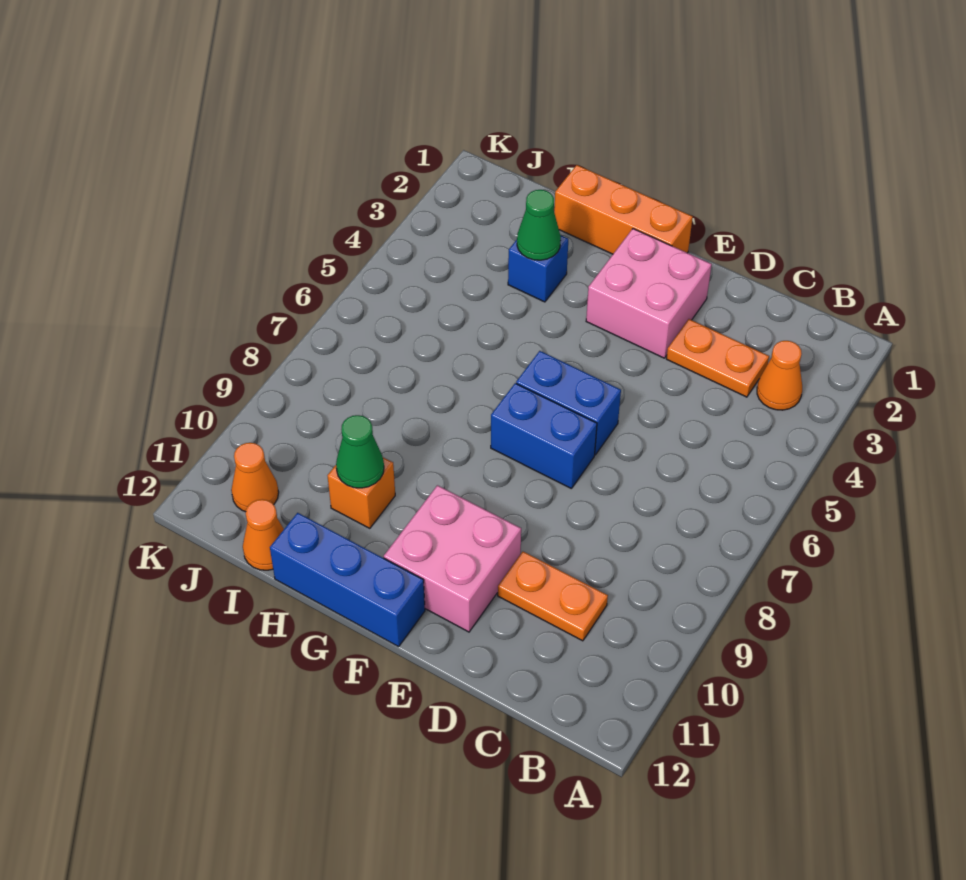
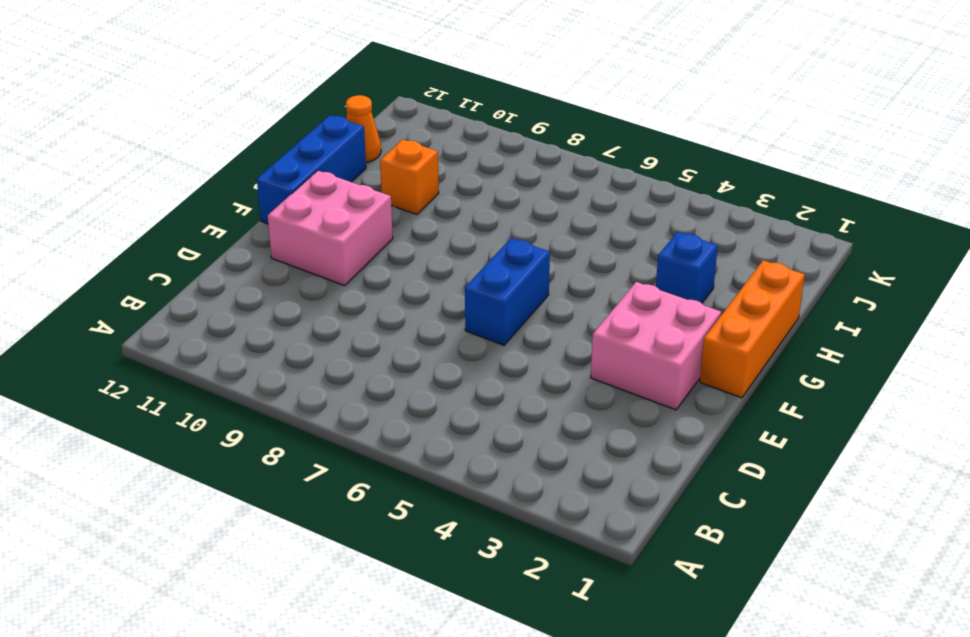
none -> orange 1x1 cone [757,341,802,410]
none -> orange 1x2 plate [666,319,769,397]
none -> orange 1x2 plate [498,552,608,641]

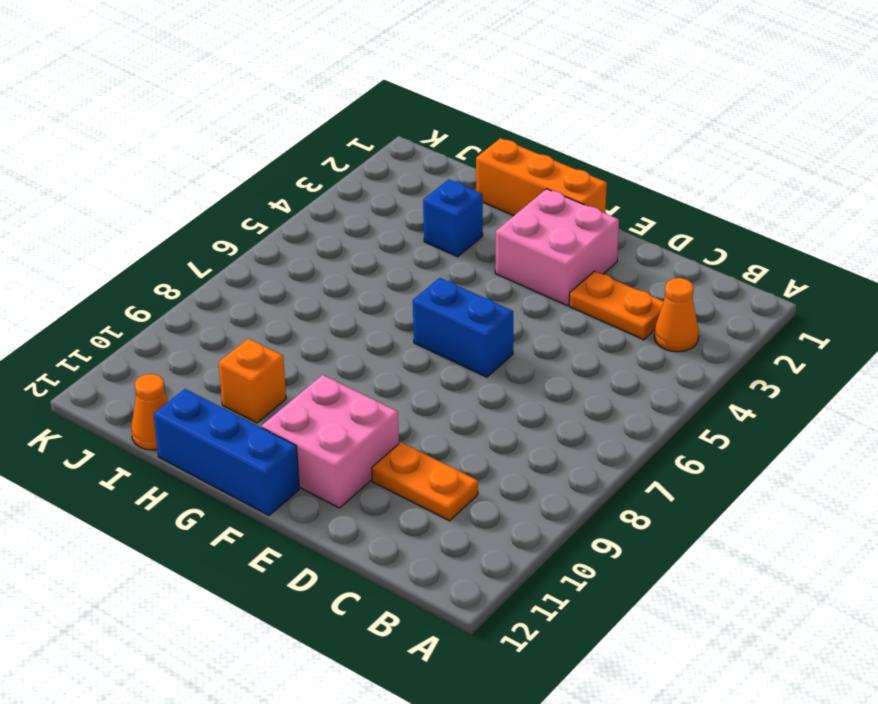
none -> blue 1x2 brick [491,383,597,489]
none -> orange 1x1 cone [231,443,279,512]
none -> green 1x1 cone [517,190,561,260]

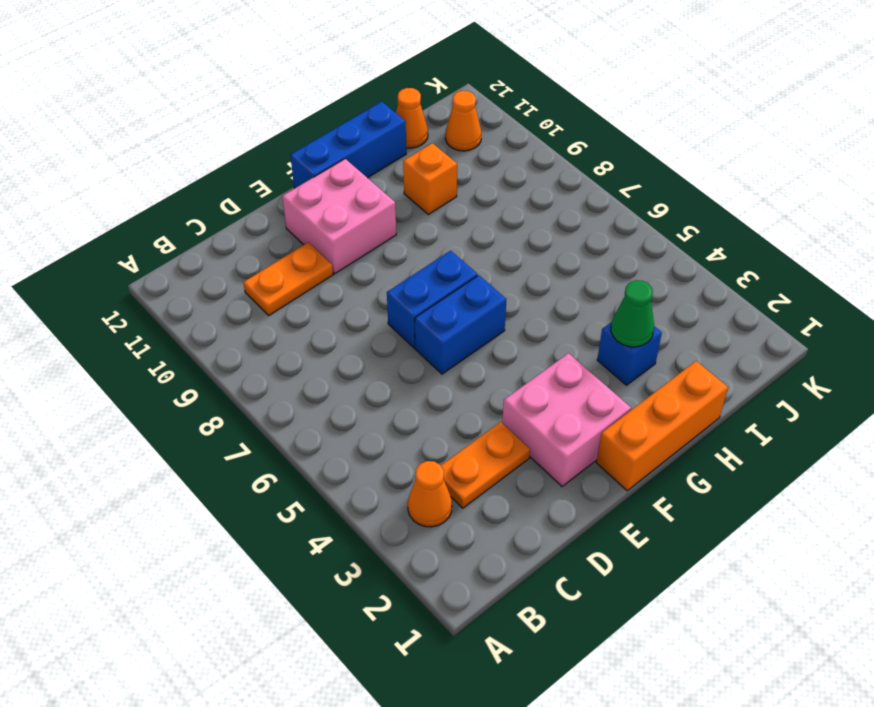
none -> green 1x1 cone [336,415,384,488]

